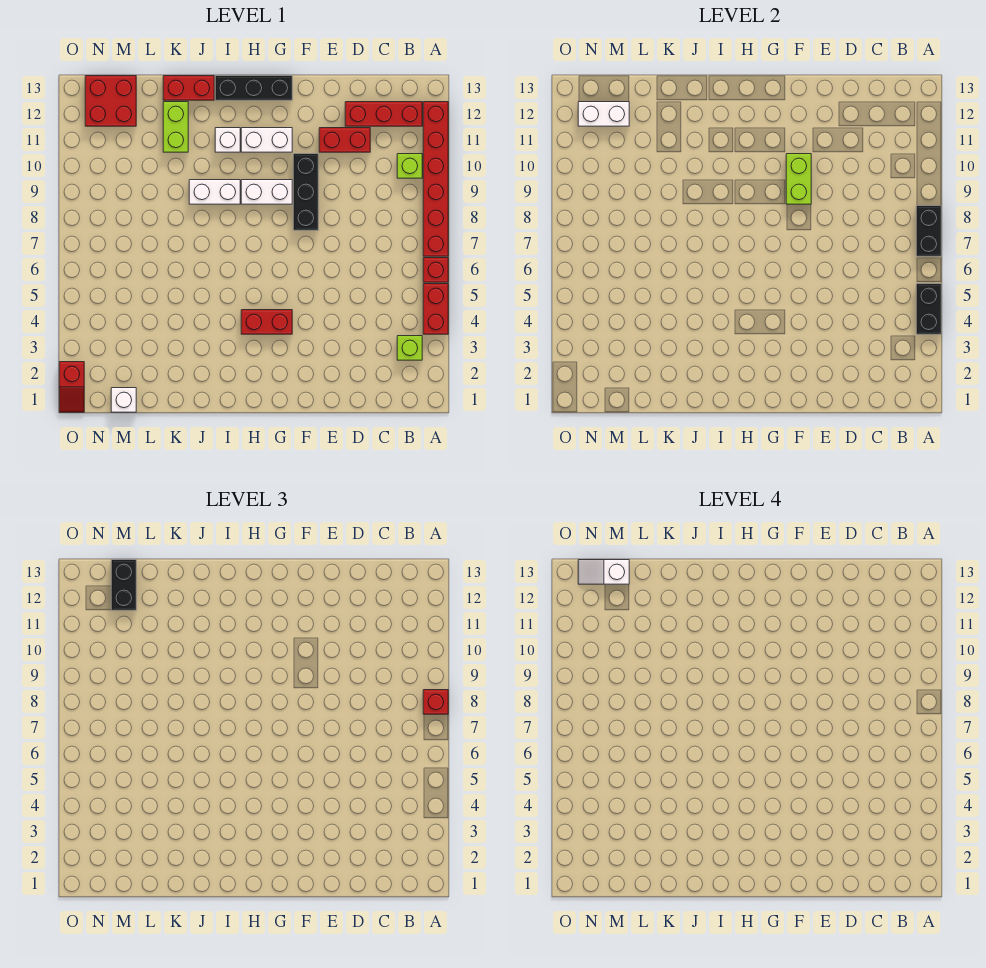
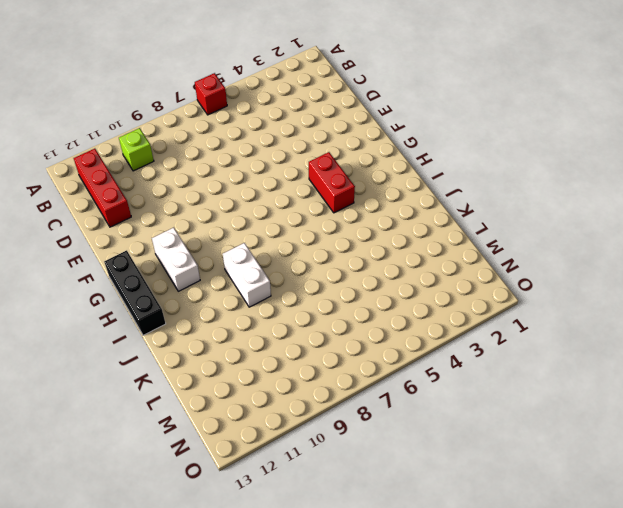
none -> red 1x2 brick [423,284,448,334]
none -> red 1x6 brick [423,102,448,256]
none -> lime 1x1 brick [397,336,422,360]

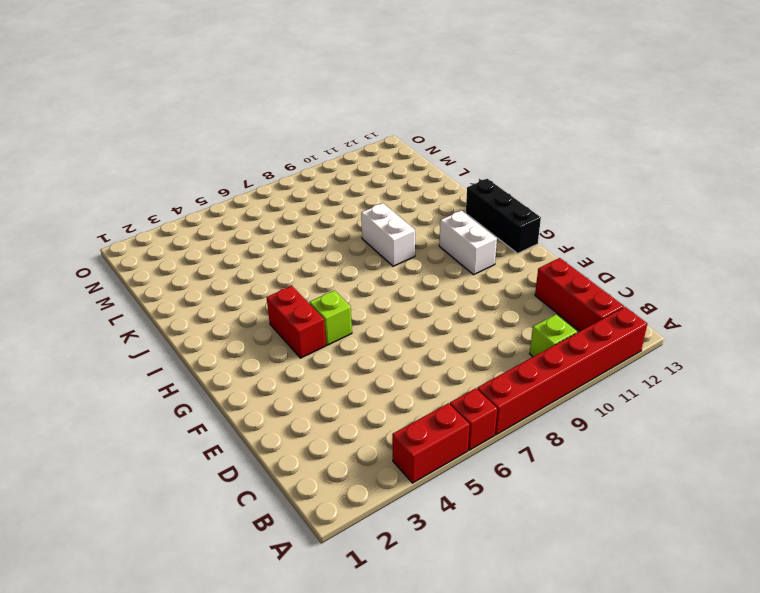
lime 1x1 brick [309,290,352,345] -> lime 1x1 brick moved to [397,336,422,360]
none -> red 1x2 brick [319,128,370,152]
none -> black 1x3 brick [293,154,318,230]
none -> white 1x2 brick [241,180,292,204]

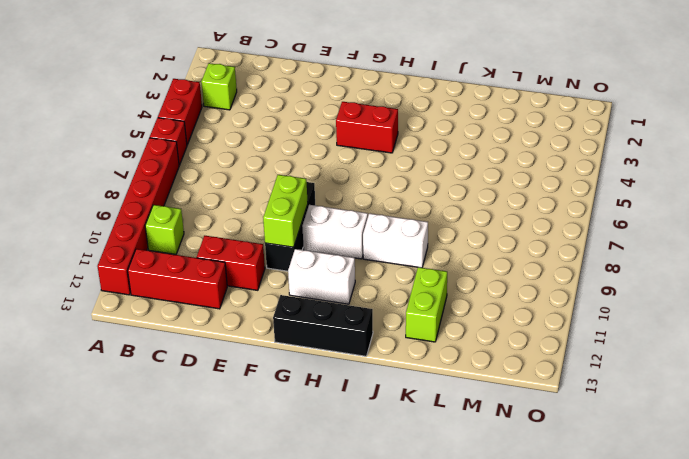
none -> white 1x1 brick [215,128,240,152]
none -> red 1x2 brick [163,76,214,100]
none -> white 1x1 brick [111,388,136,412]

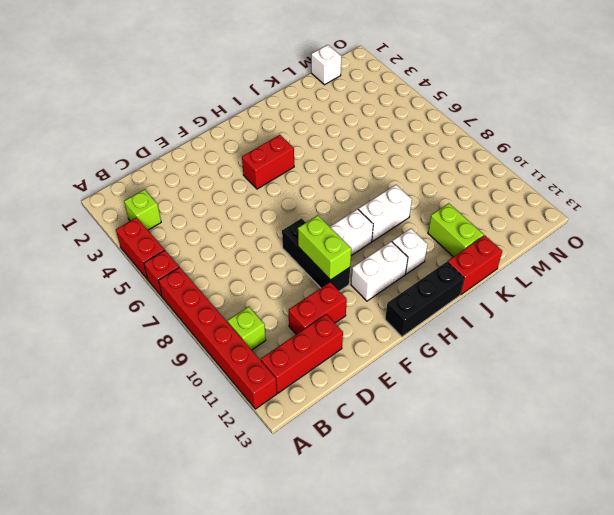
none -> red 2x2 brick [85,76,136,126]
none -> red 1x2 slope [59,362,84,412]
none -> black 1x2 brick [916,284,941,334]

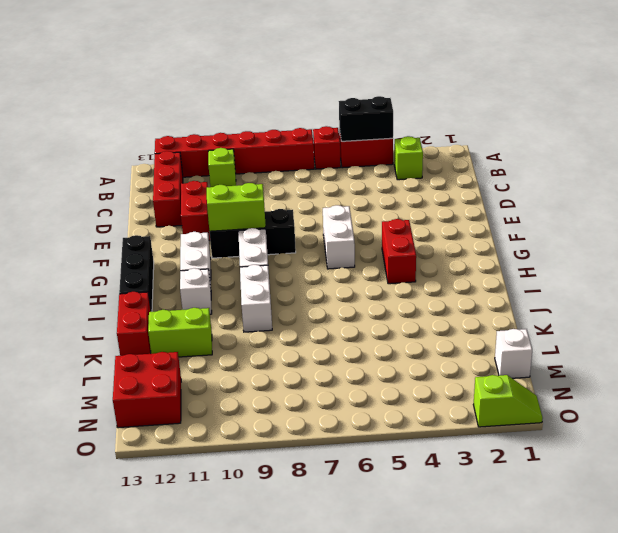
white 1x2 brick [323,205,355,269] -> white 1x2 brick moved to [578,102,629,126]
lime 1x2 slope [473,375,543,427] -> red 1x2 slope [59,362,84,412]
none -> black 1x2 brick [916,206,941,256]
none -> red 1x1 brick [423,690,448,714]
none -> black 1x2 brick [111,560,136,610]

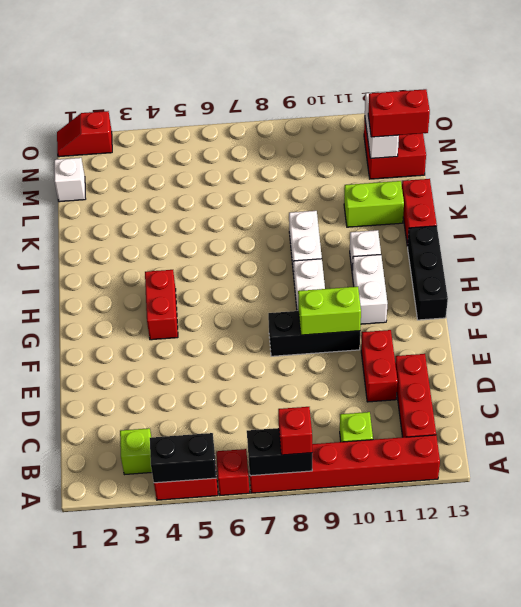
red 1x2 brick [368,89,430,137] -> black 1x2 brick [111,560,136,610]
none -> white 1x2 slope [578,560,629,584]

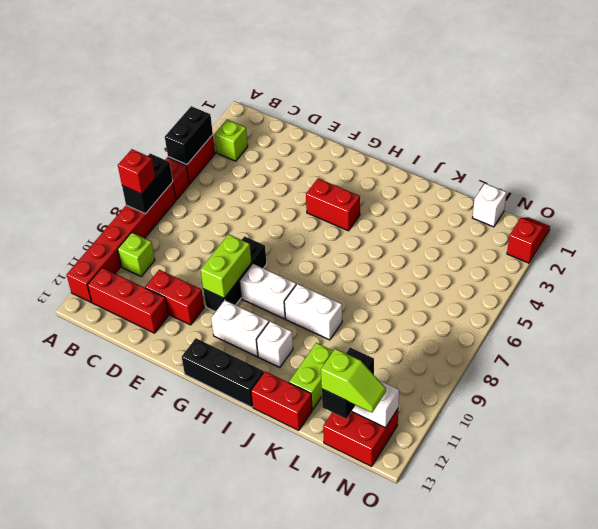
lime 1x2 slope [321,349,386,412] -> white 1x2 slope [578,560,629,584]

